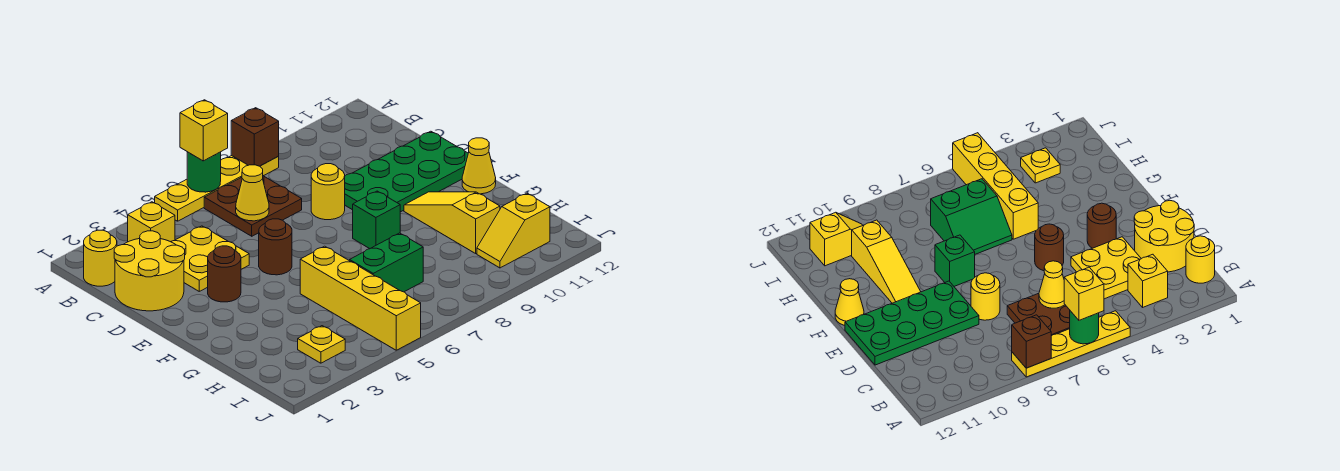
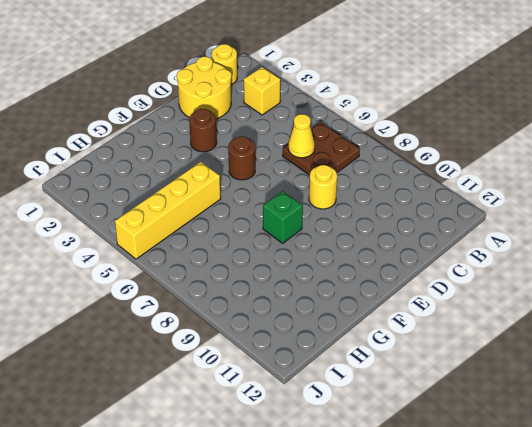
none -> yellow 1x4 plate [155,156,279,221]
none -> yellow 2x2 plate [171,226,249,291]
none -> green 2x4 plate [345,131,468,212]

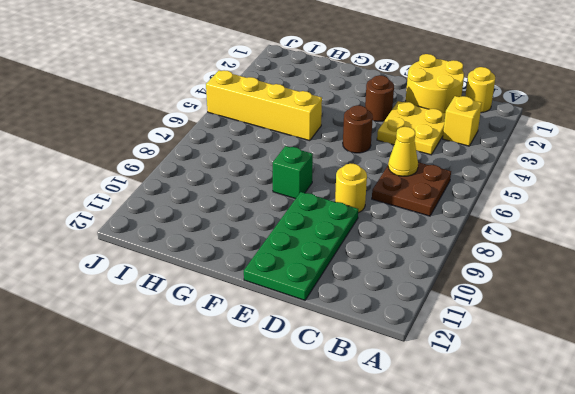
none -> yellow 1x4 plate [155,156,279,221]
none -> yellow 1x3 slope [404,192,500,253]
none -> yellow 1x1 cone [462,138,496,194]

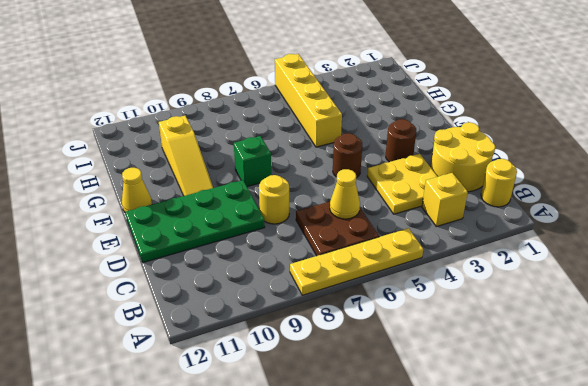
none -> green 2x2 slope [349,233,423,292]
none -> yellow 1x1 plate [298,326,345,363]
none -> yellow 1x2 slope [477,193,550,268]

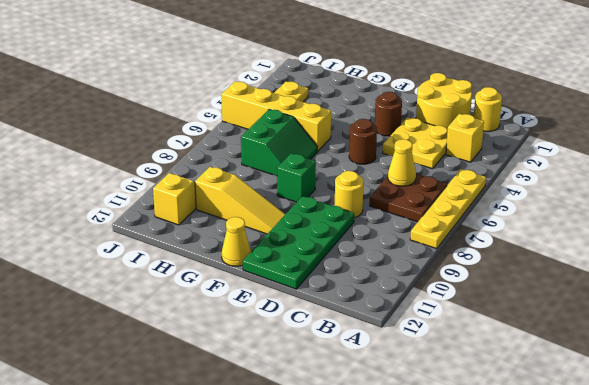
none -> green 1x1 round brick [187,152,221,192]
none -> brown 1x1 brick [231,108,279,166]
none -> yellow 1x1 brick [180,100,228,161]

